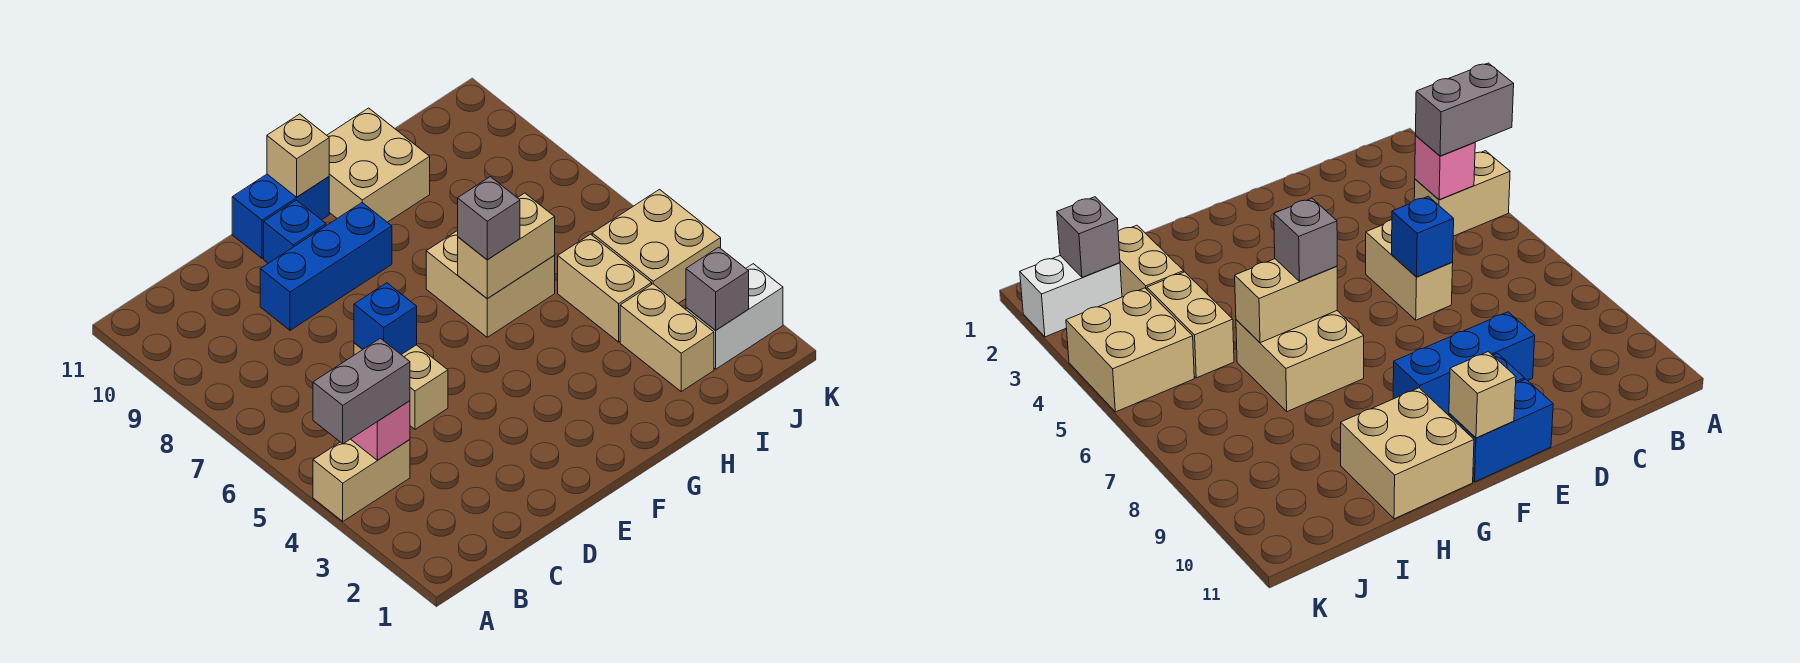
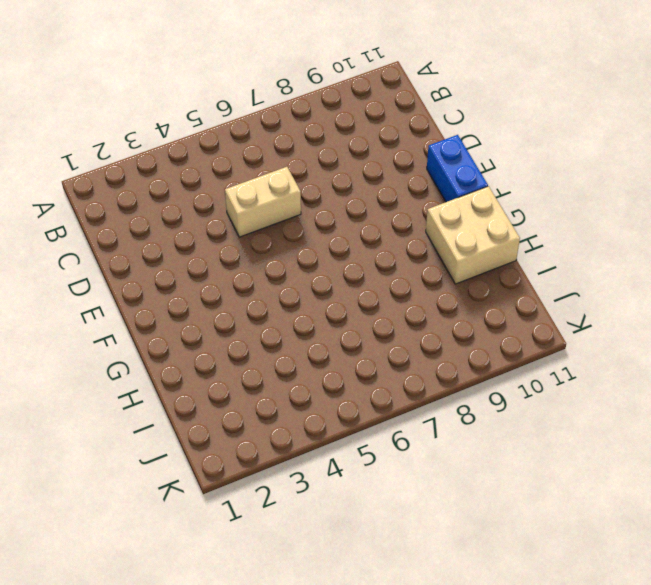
none -> tan 1x2 brick [313,439,410,521]
none -> blue 1x3 brick [260,203,392,330]
none -> blue 1x1 brick [264,200,326,263]

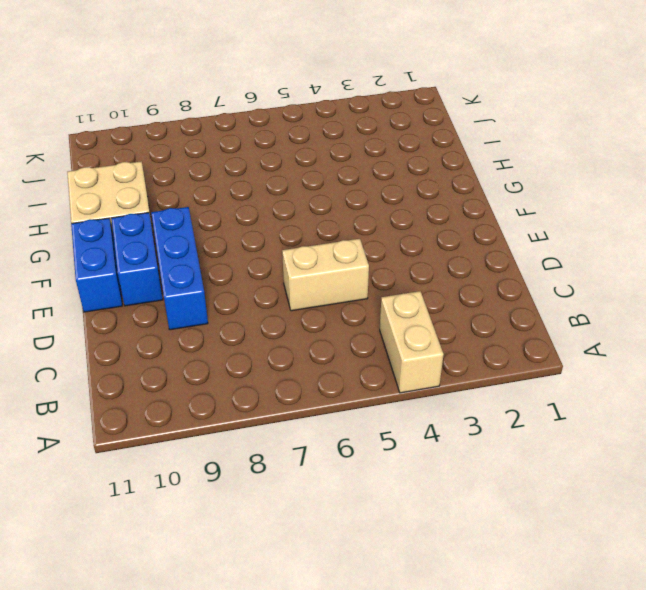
blue 1x2 brick [112,213,163,306] -> blue 1x1 brick [264,200,326,263]
none -> tan 2x2 brick [426,231,555,337]
none -> tan 1x2 brick [620,284,714,391]
none -> tan 1x2 brick [558,234,652,342]

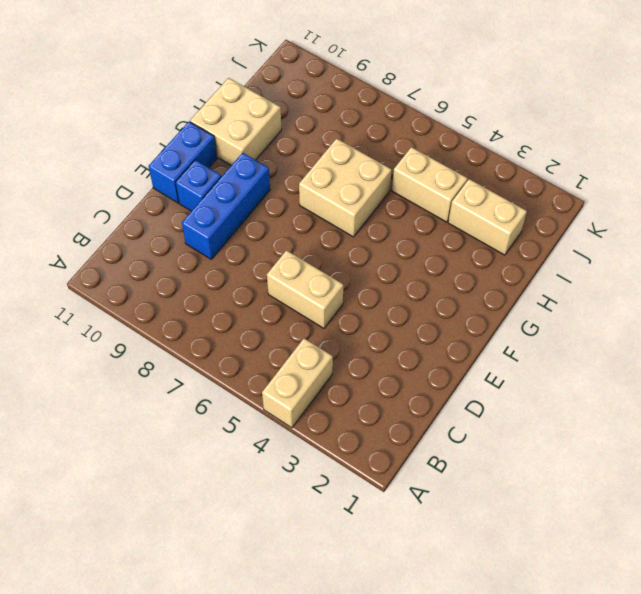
none -> white 1x2 brick [686,264,783,369]
none -> tan 2x2 brick [592,189,721,304]
none -> pink 1x1 brick [351,401,410,460]

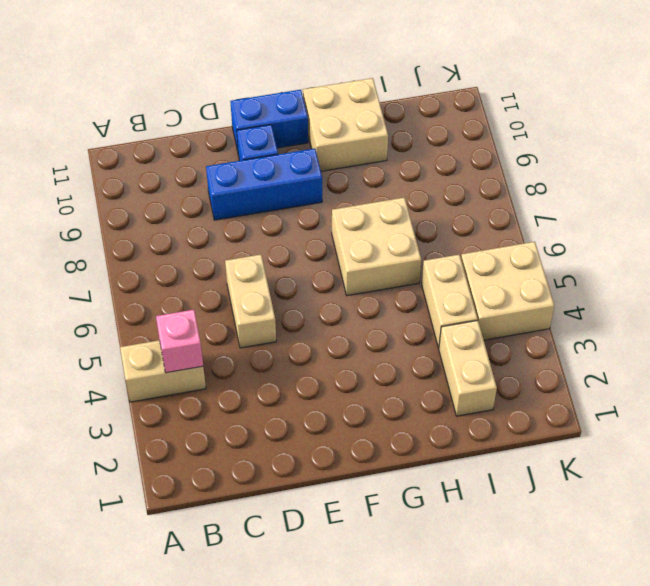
none -> white 1x2 brick [686,264,783,369]
none -> blue 1x1 brick [354,283,417,355]
none -> tan 1x1 brick [267,114,329,197]

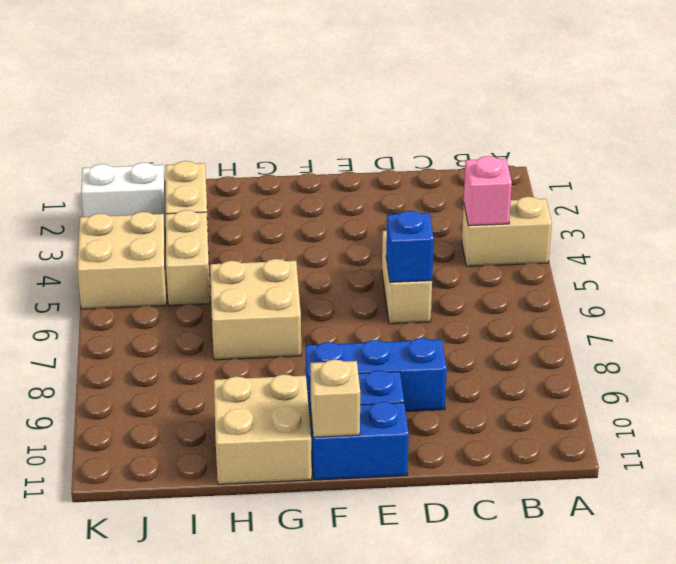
none -> tan 1x2 brick [458,193,555,299]
none -> grey 1x1 brick [686,247,749,330]
none -> grey 1x2 brick [313,338,410,444]

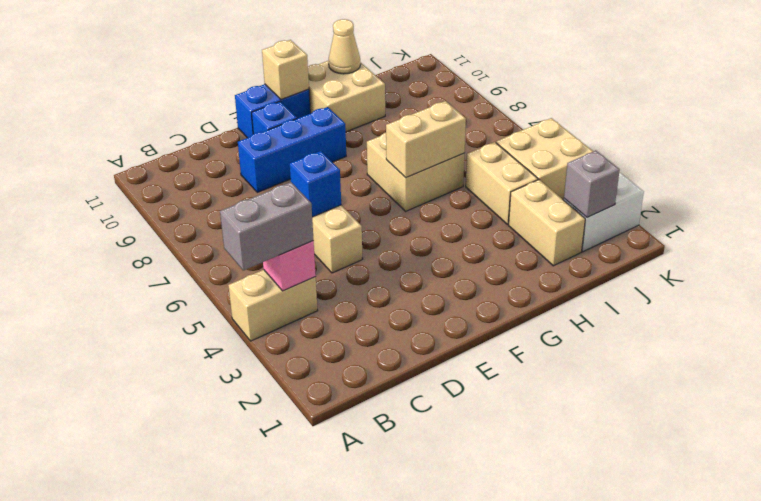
tan 1x1 cone [329,19,361,74] -> none
none -> grey 1x1 brick [458,177,520,260]

